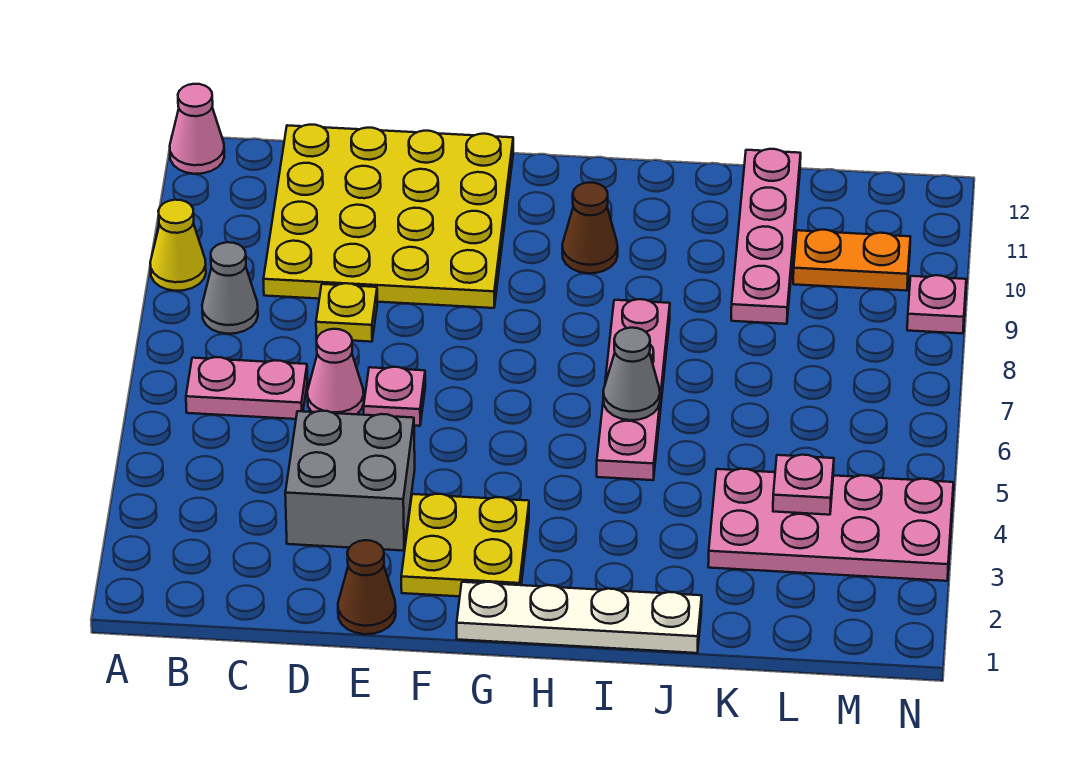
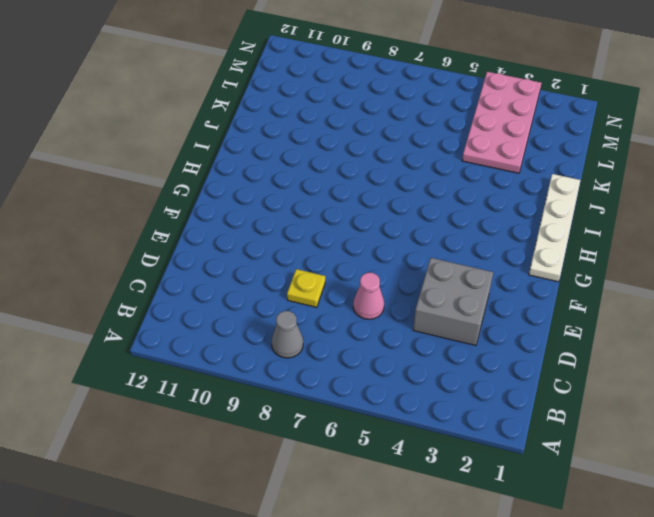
none -> yellow 1x1 cone [150,200,206,291]
none -> pink 1x1 cone [170,84,224,174]
none -> pink 1x2 plate [186,357,308,419]

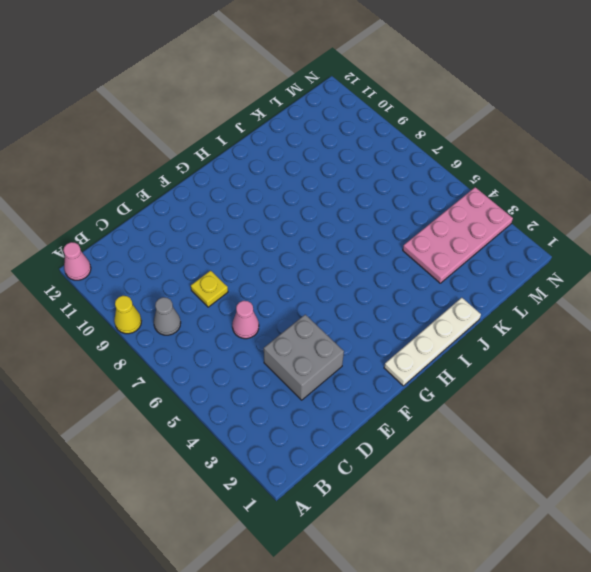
none -> pink 1x2 plate [186,357,308,419]
none -> yellow 4x4 plate [263,125,513,308]
none -> brown 1x1 cone [338,540,396,634]

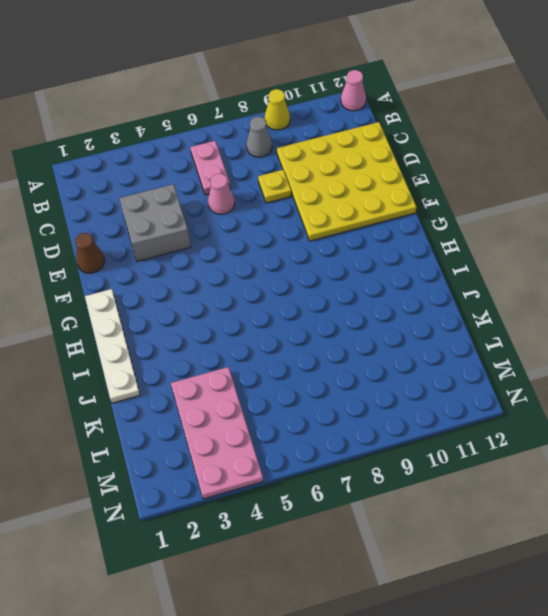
none -> pink 1x1 plate [364,367,425,426]
none -> yellow 2x2 plate [401,494,529,596]
none -> brown 1x1 cone [562,182,618,273]

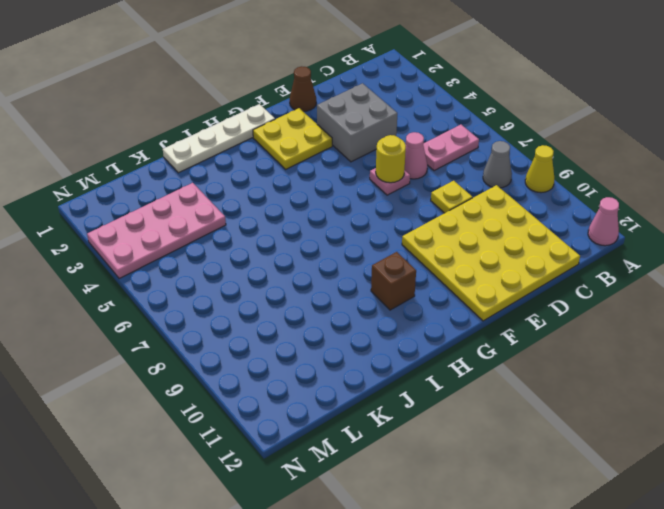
yellow 1x1 round brick [376,135,406,183] -> none
brown 1x1 brick [371,252,416,310] -> brown 1x1 cone [562,182,618,273]
none -> pink 1x4 plate [597,299,670,480]
none -> pink 1x4 plate [731,149,801,324]
none -> orange 1x2 plate [793,230,910,291]

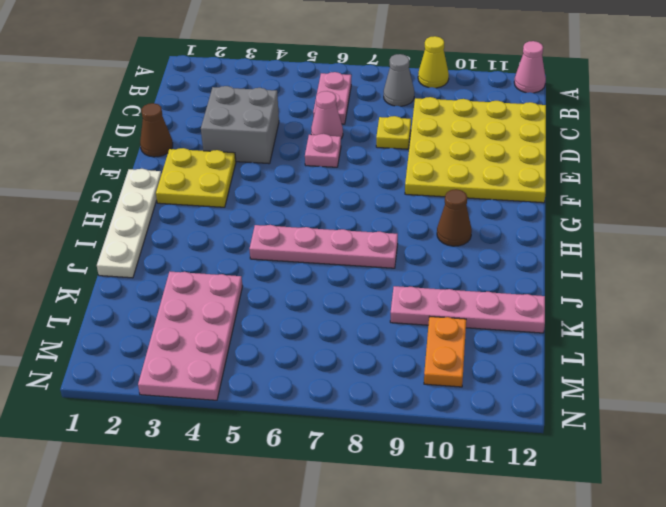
none -> pink 1x1 plate [907,275,966,334]
none -> grey 1x1 cone [603,328,660,420]
none -> pink 1x1 plate [773,455,834,515]

